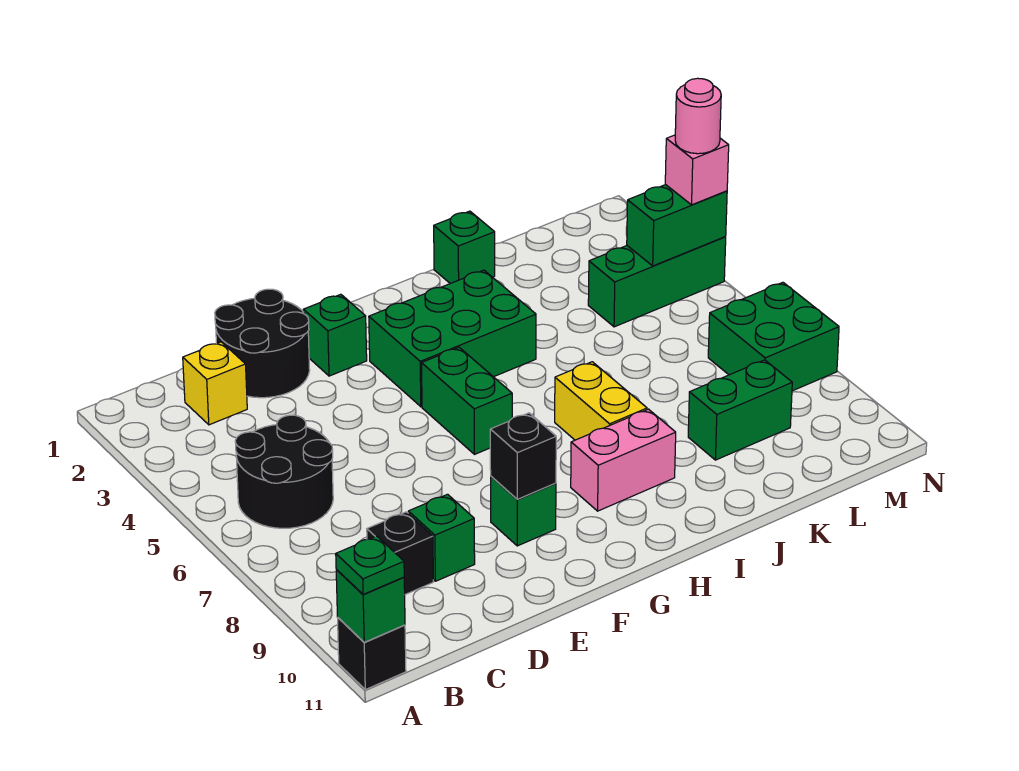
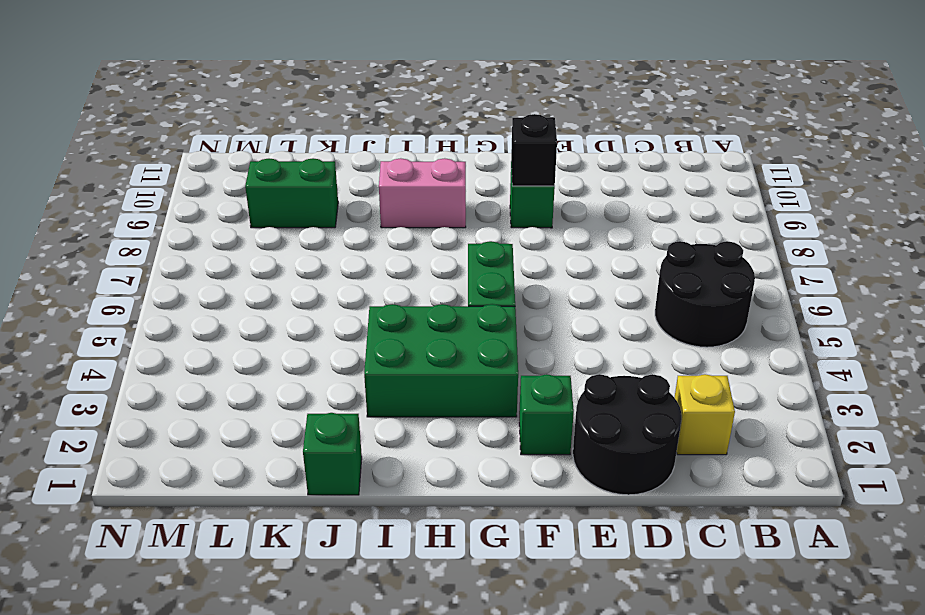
none -> black 1x1 brick [338,618,406,690]
none -> black 1x1 brick [367,512,433,594]
none -> green 1x1 brick [408,494,475,581]

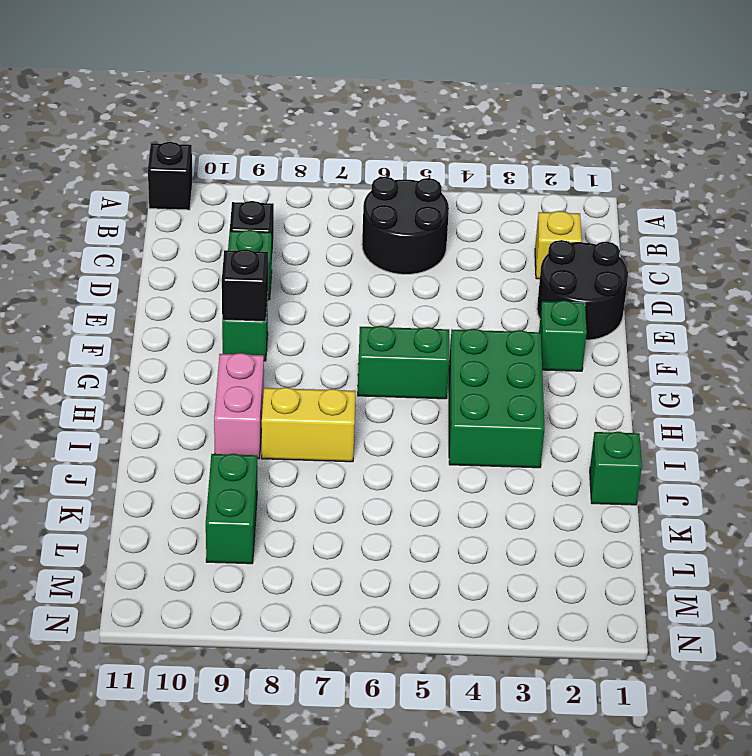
none -> green 1x3 brick [588,237,726,327]
none -> green 2x2 brick [708,282,839,391]
none -> green 1x1 brick [336,570,405,642]

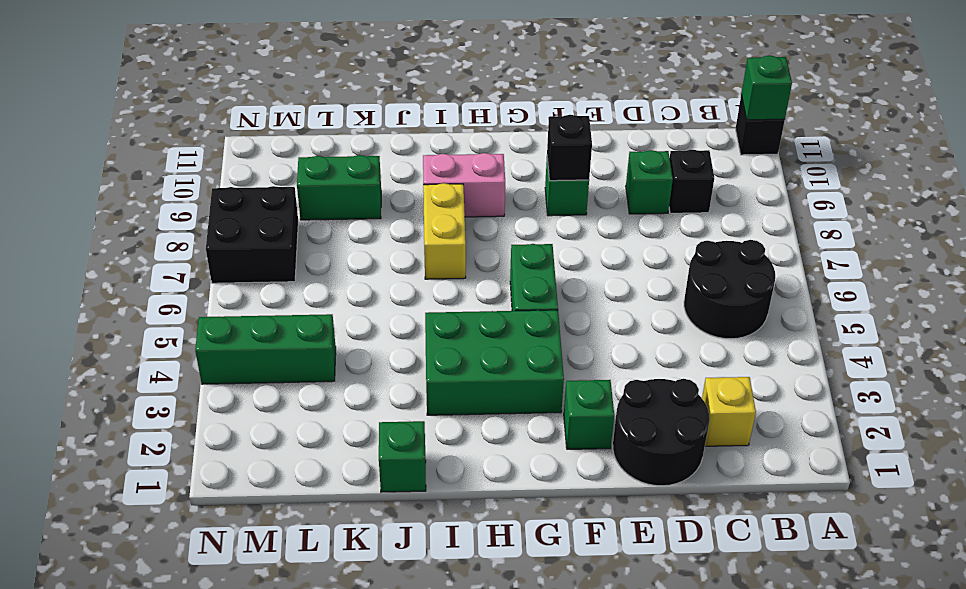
black 2x2 brick [206,186,298,283] -> green 2x2 brick [708,282,839,391]
none -> green 1x2 brick [627,185,727,266]
none -> green 1x1 plate [336,536,404,594]
none -> pink 1x1 brick [665,135,729,205]

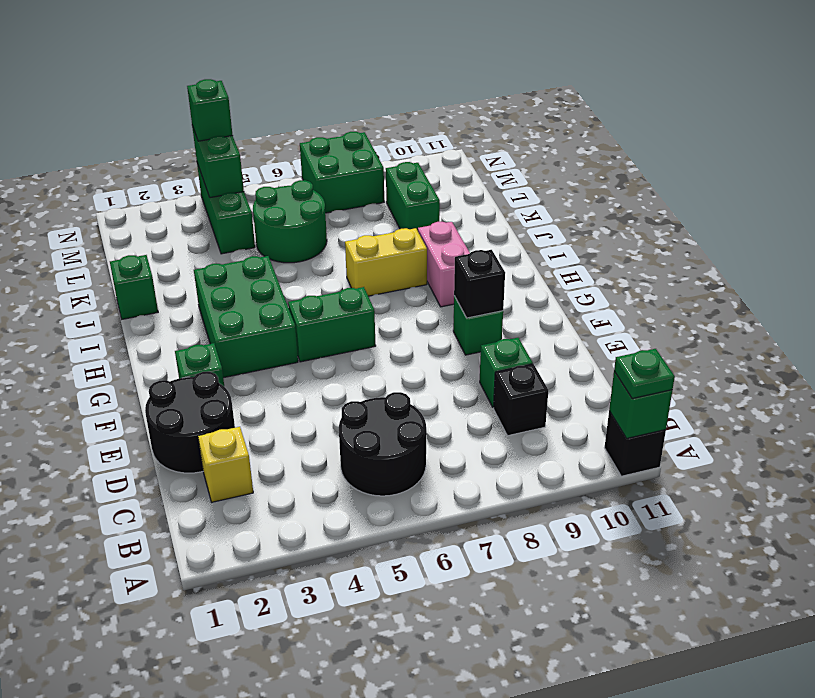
green 2x2 round brick [253,180,327,263] -> none
green 1x1 brick [187,79,233,141] -> pink 1x1 brick [665,135,729,205]
none -> pink 1x1 round brick [675,78,721,154]

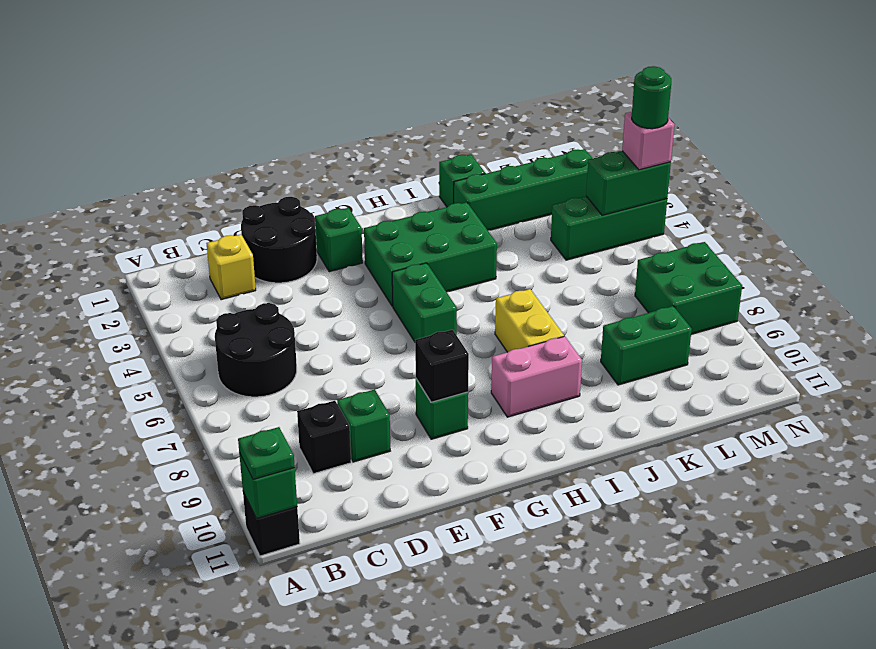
green 1x4 brick [454,149,592,231] -> none
green 1x1 round brick [632,66,671,129] -> pink 1x1 round brick [675,78,721,154]

